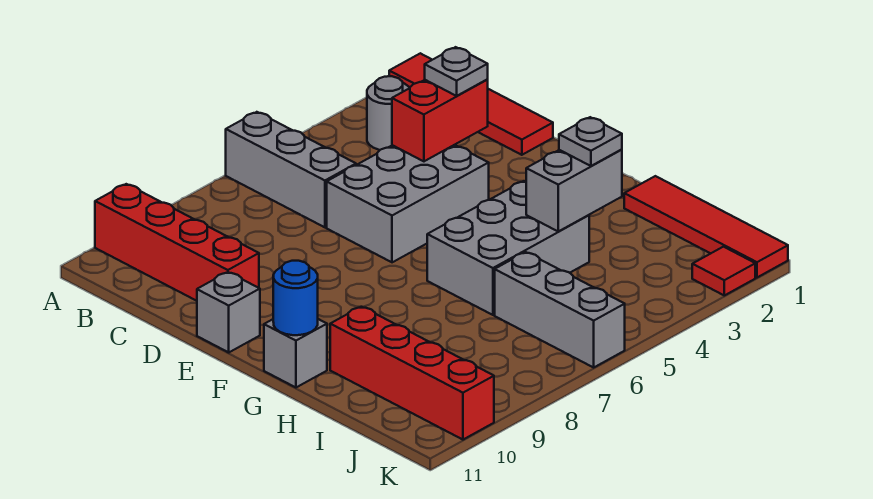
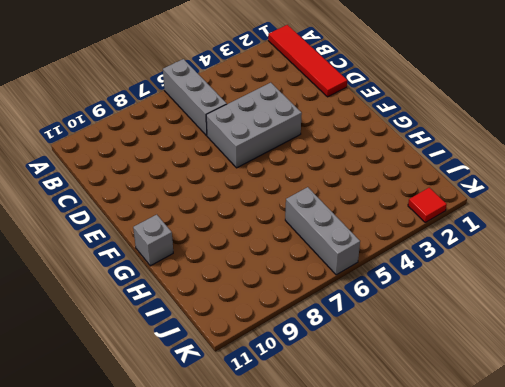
none -> red 1x4 brick [95,184,259,301]
none -> grey 1x1 round brick [367,76,409,150]
none -> grey 1x1 brick [197,272,260,352]

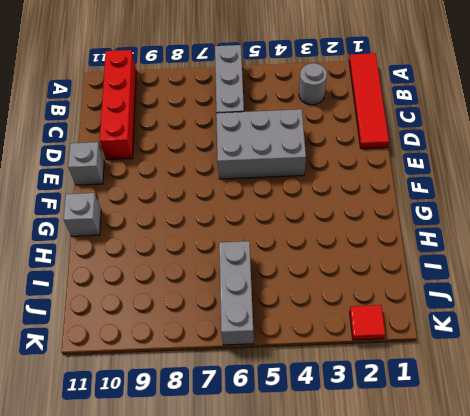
none -> grey 2x3 brick [427,181,589,315]
none -> red 1x4 tile [624,176,788,277]
none -> red 1x4 brick [330,307,494,440]

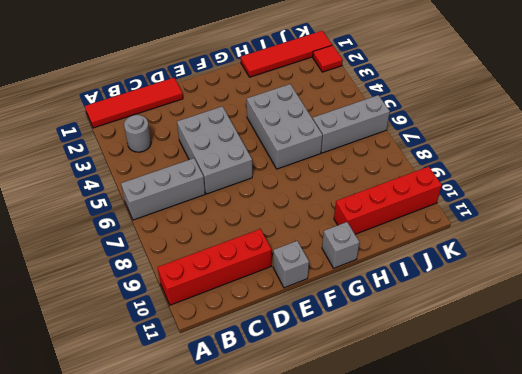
none -> red 1x2 brick [392,80,488,161]
none -> blue 1x1 round brick [273,261,318,335]
none -> grey 1x2 brick [526,149,622,231]

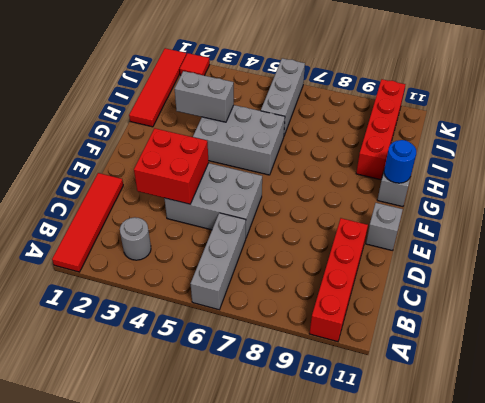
red 2x2 brick [134,128,209,204] -> red 1x2 brick [392,80,488,161]
none -> grey 1x1 plate [425,47,488,96]
none -> grey 1x1 plate [559,117,622,166]

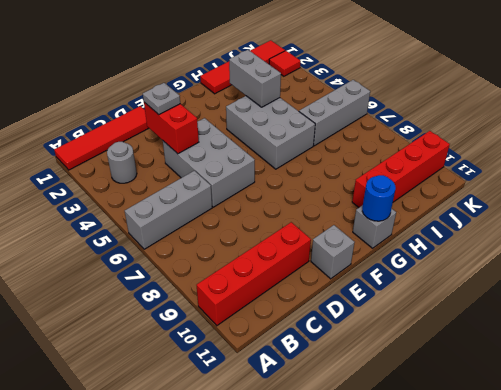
none -> grey 1x1 plate [559,117,622,166]

